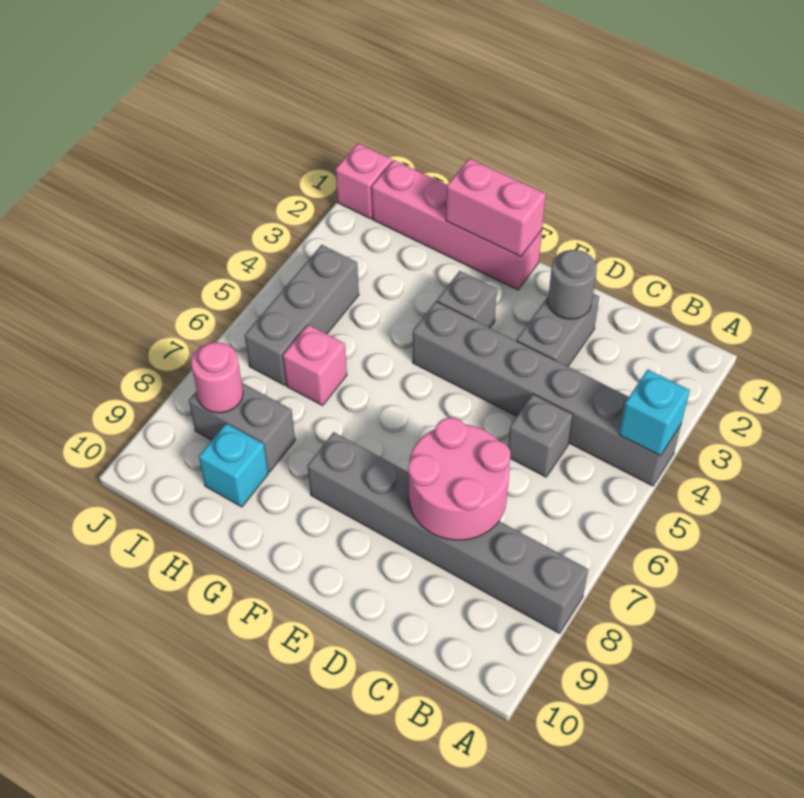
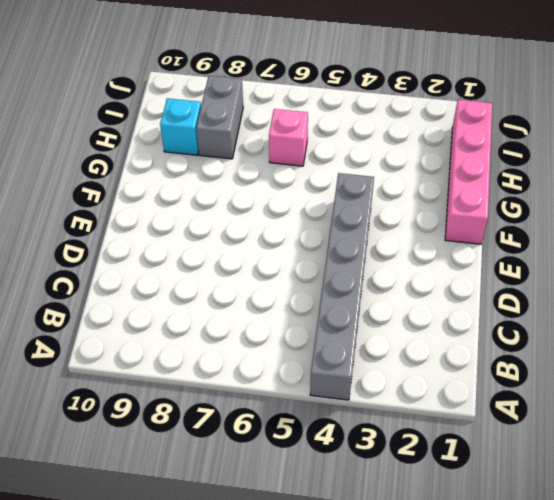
none -> grey 1x6 brick [308,432,588,633]
none -> grey 1x1 brick [508,394,573,477]
none -> grey 1x2 brick [516,294,599,366]

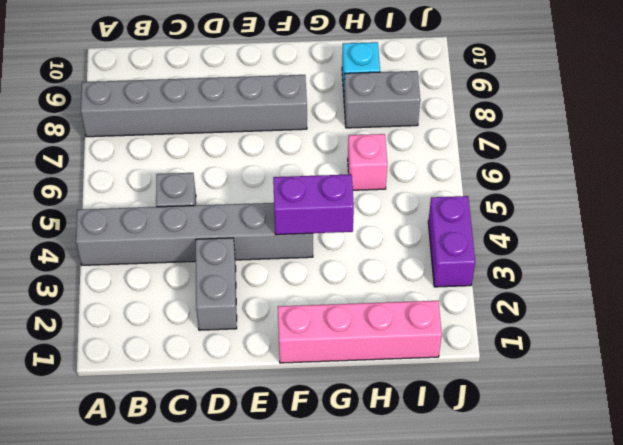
purple 1x2 brick [273,174,354,235] -> none
purple 1x2 brick [428,196,475,287] -> none
none -> grey 1x1 brick [437,271,497,328]
none -> grey 1x3 brick [245,245,359,385]
none -> pink 1x1 brick [335,143,392,219]

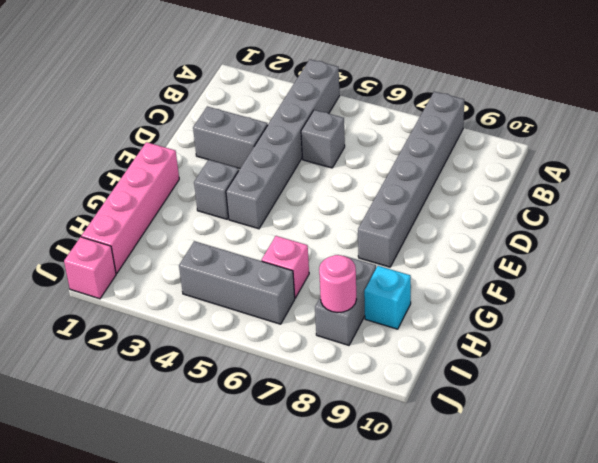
none -> cyan 1x1 brick [619,370,690,456]
none -> pink 2x2 round brick [408,418,510,540]
none -> grey 1x1 round brick [548,250,597,319]

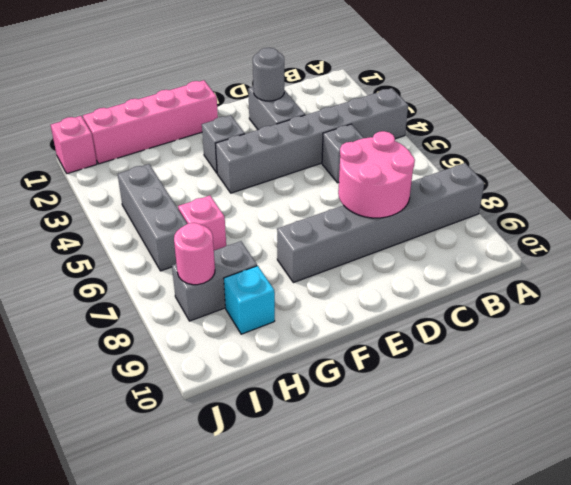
none -> cyan 1x1 brick [619,370,690,456]
none -> pink 1x2 brick [446,158,546,257]

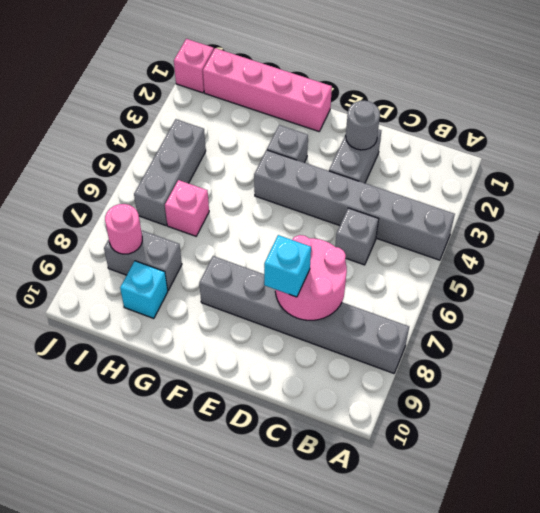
cyan 1x1 brick [264,235,311,297] -> cyan 1x1 brick moved to [619,370,690,456]
none -> pink 1x2 brick [446,158,546,257]

